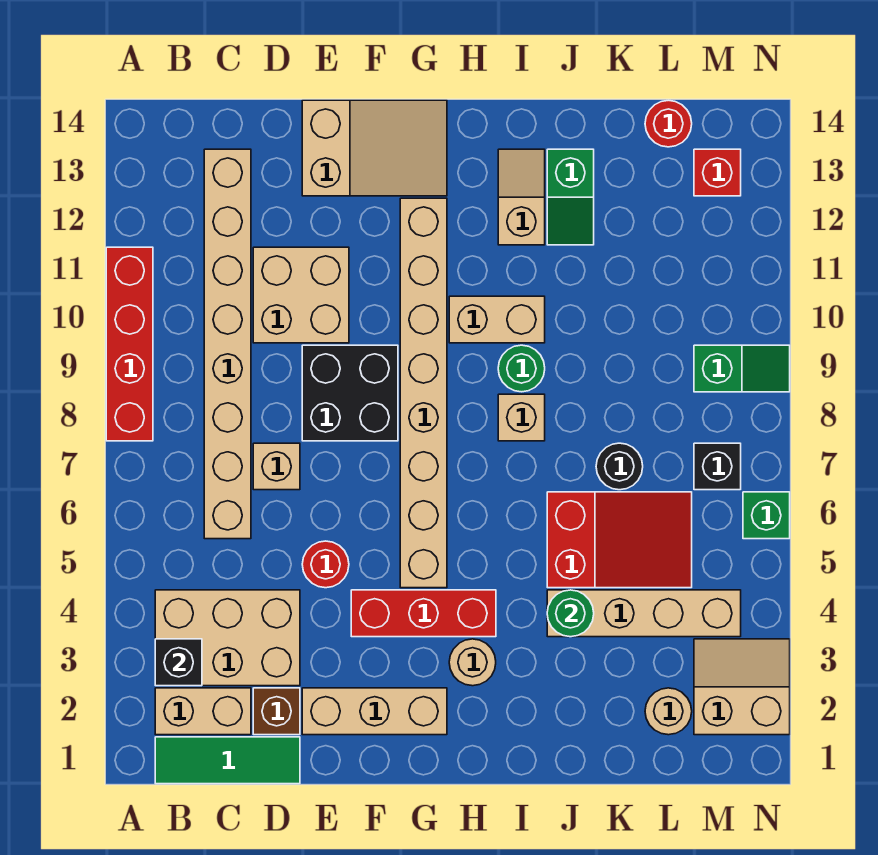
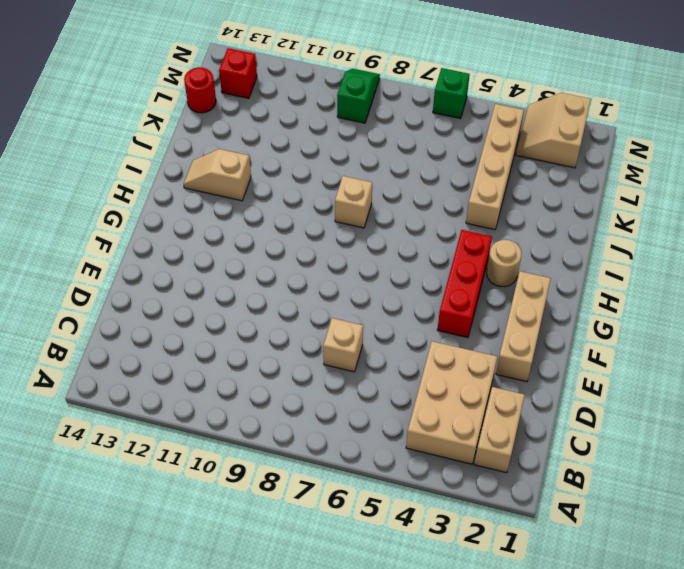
none -> red 1x4 brick [106,247,153,441]
none -> green 1x3 tile [155,737,300,784]
none -> tan 1x8 brick [204,149,251,539]
none -> brown 1x1 brick [253,688,300,735]

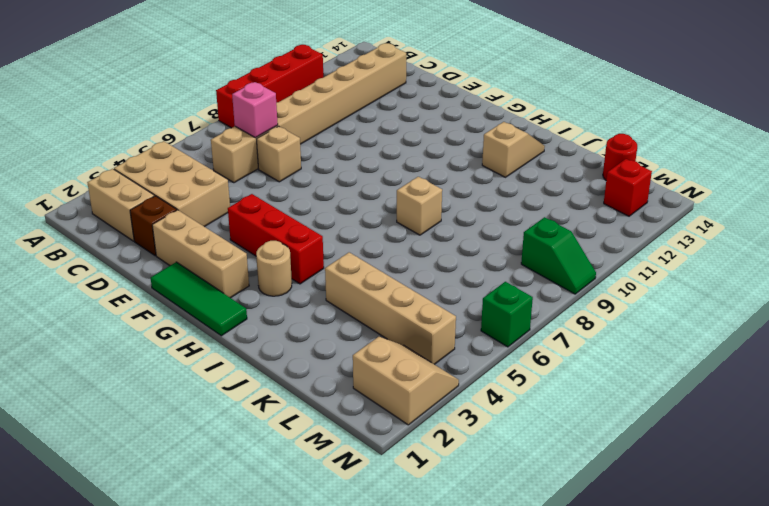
pink 1x1 brick [232,82,278,138] -> none
green 1x3 tile [151,262,247,336] -> green 1x3 tile moved to [155,737,300,784]
none -> tan 2x2 brick [253,247,349,343]
none -> red 1x1 round brick [302,541,349,588]
none -> black 2x2 brick [302,345,398,441]
none -> tan 2x3 slope [302,100,447,196]

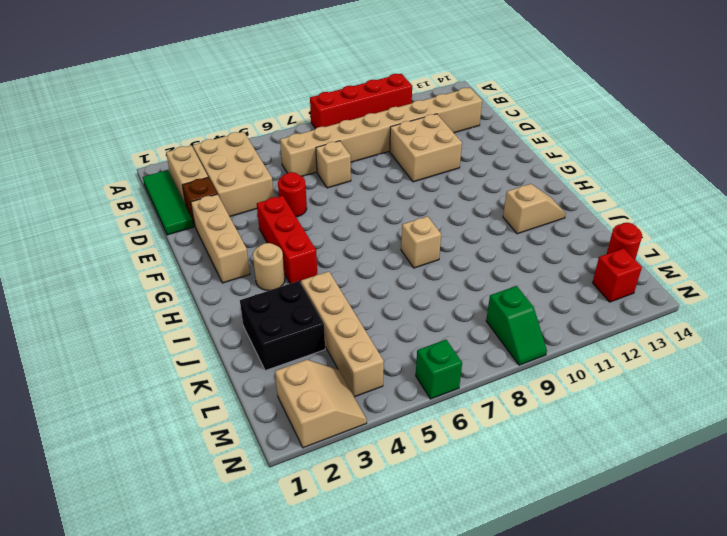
black 2x2 brick [240,281,325,371] -> black 2x2 brick moved to [302,345,398,441]
none -> tan 2x3 slope [302,100,447,196]
none -> tan 1x8 brick [400,198,447,588]
none -> tan 1x2 brick [449,296,545,343]
none -> green 1x1 round brick [498,345,545,392]

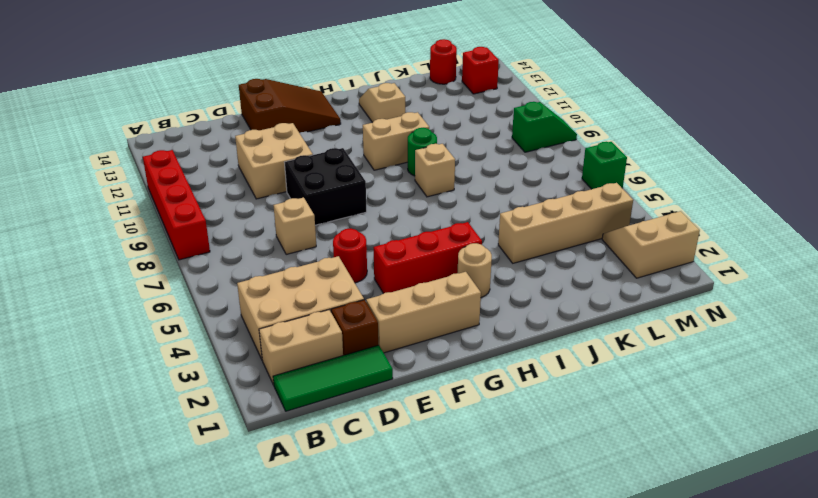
brown 2x3 slope [239,79,341,133] -> tan 2x3 slope [302,100,447,196]
none -> tan 1x8 brick [204,149,251,539]
none -> tan 1x8 brick [400,198,447,588]
none -> red 2x3 slope [547,492,692,588]
none -> green 1x2 slope [547,149,594,245]

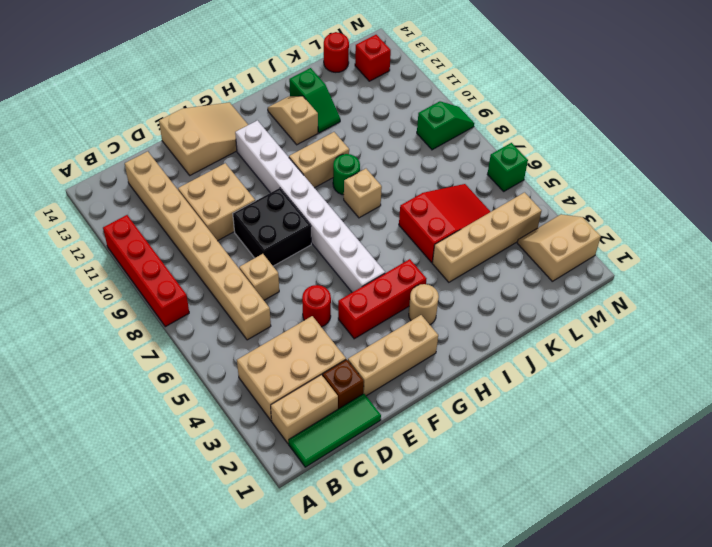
white 1x8 brick [235,120,385,292] -> tan 1x8 brick [400,198,447,588]
none -> black 1x1 round brick [596,443,643,490]
none -> tan 1x1 round brick [645,688,692,735]
none -> black 1x1 brick [694,443,741,490]
none -> black 1x1 brick [155,639,202,686]

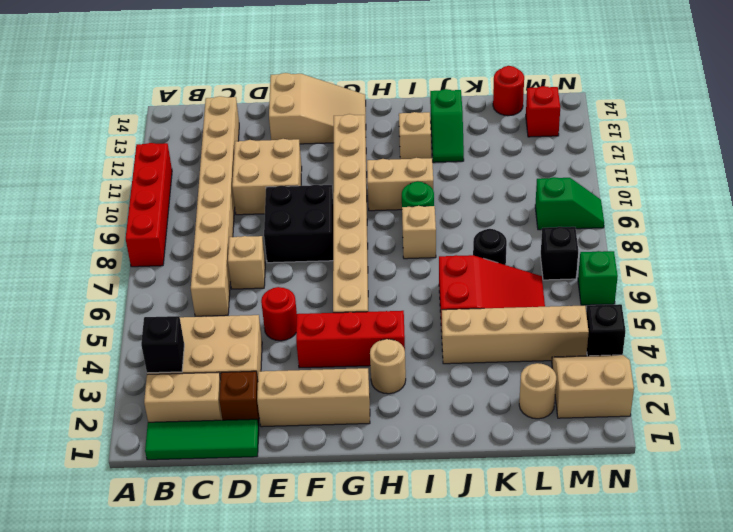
black 1x1 brick [586,304,625,356] -> none
none -> green 1x1 round brick [547,590,594,637]

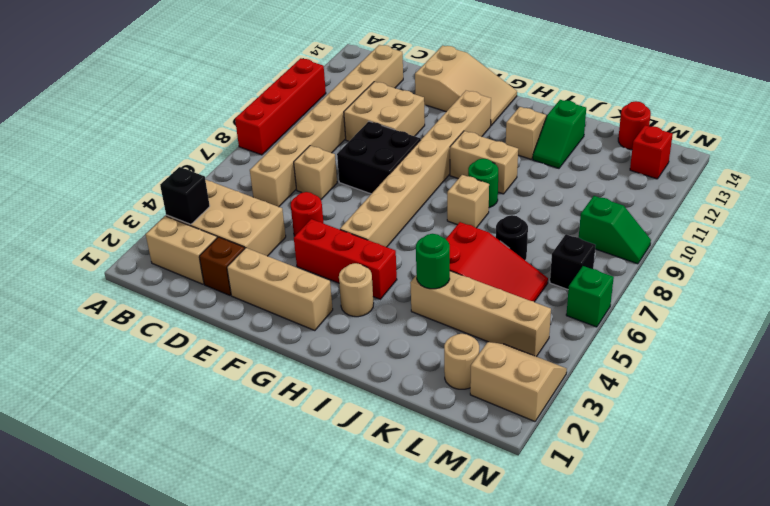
none -> green 1x3 tile [155,737,300,784]

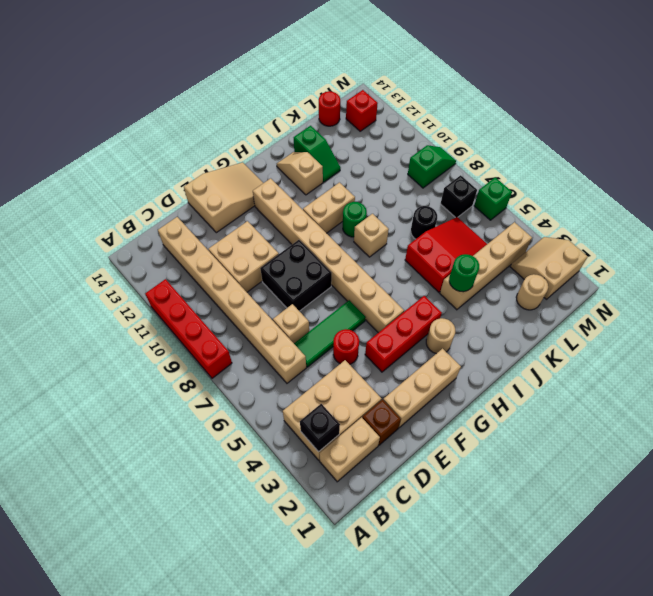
green 1x3 tile [294,300,366,367] -> green 1x3 tile moved to [155,737,300,784]

